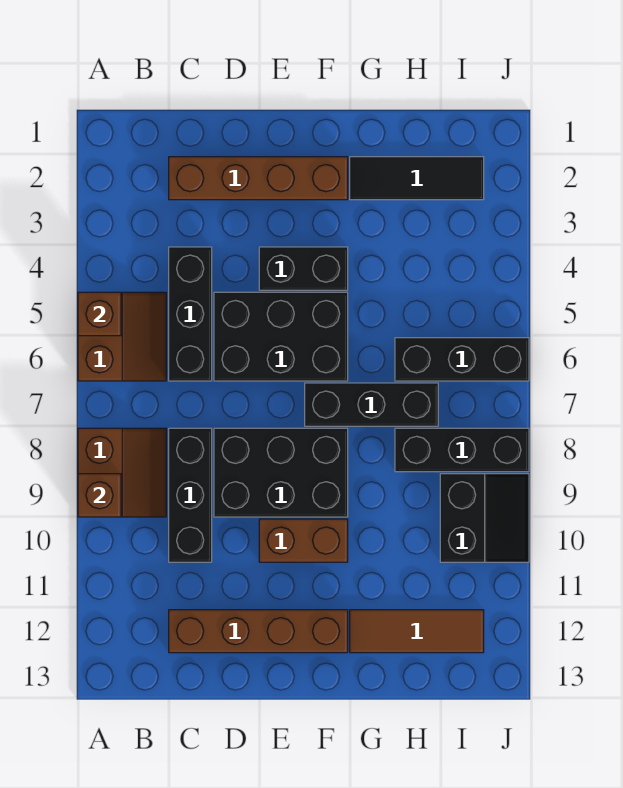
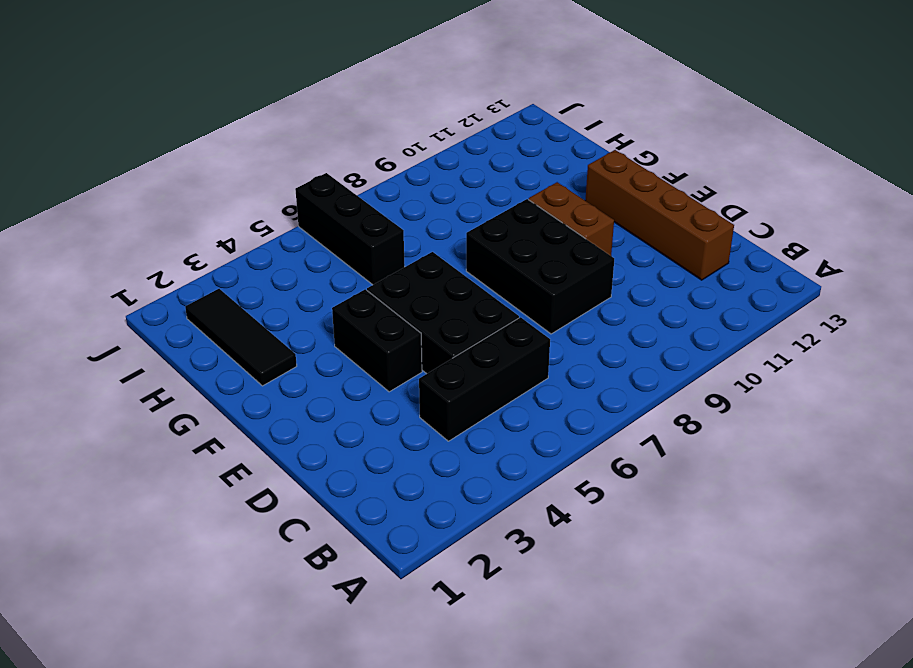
none -> brown 2x2 slope [78,292,166,381]
none -> brown 2x2 slope [78,428,166,517]
none -> brown 1x4 brick [169,157,348,200]

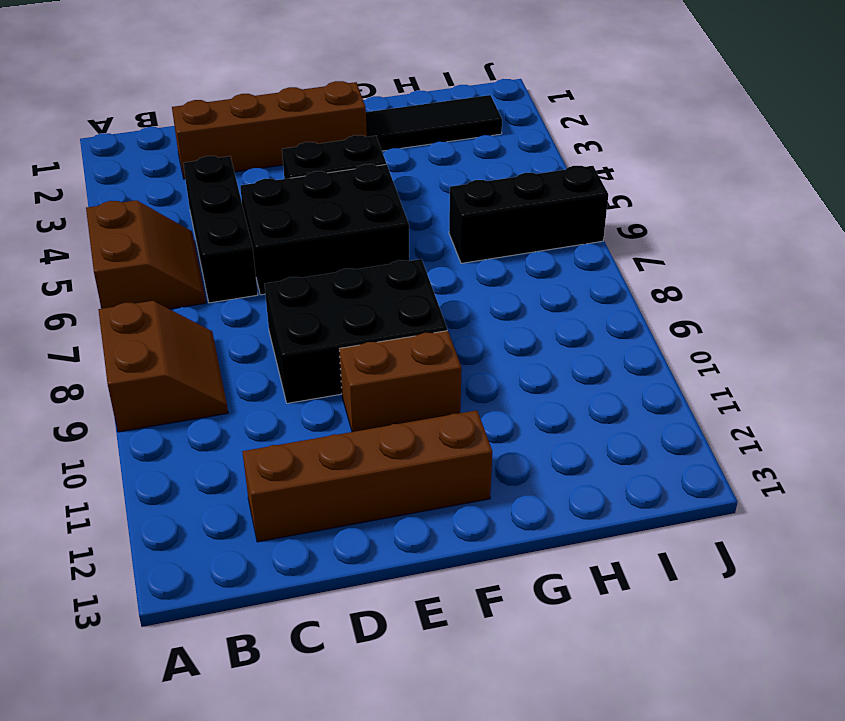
none -> black 1x3 brick [169,428,212,562]
none -> black 1x3 brick [305,383,438,426]
none -> brown 1x3 tile [350,610,484,653]

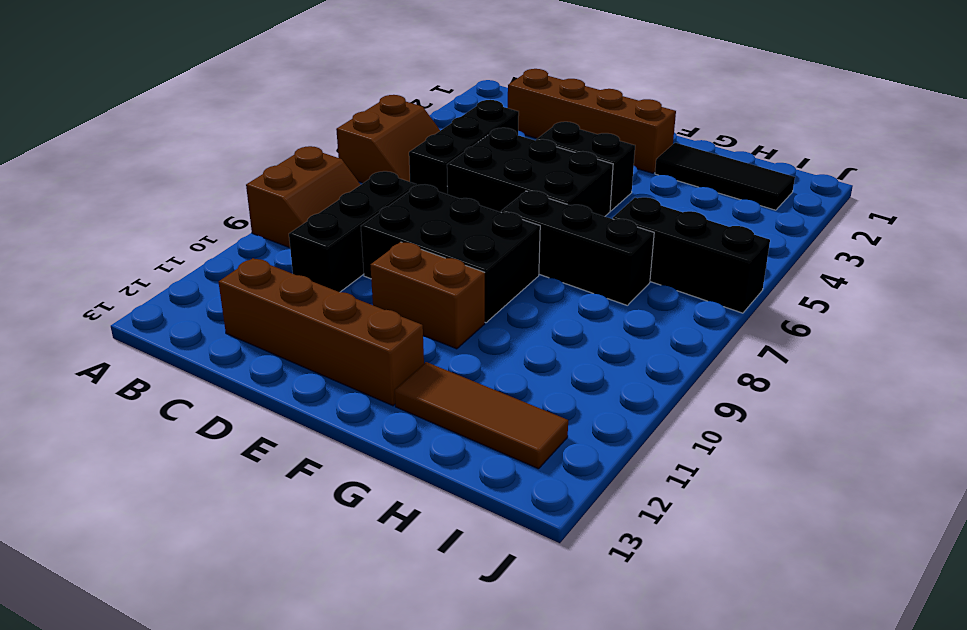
none -> black 1x3 brick [395,428,529,472]
none -> black 2x2 slope [440,474,529,562]
none -> brown 1x1 brick [78,292,121,336]

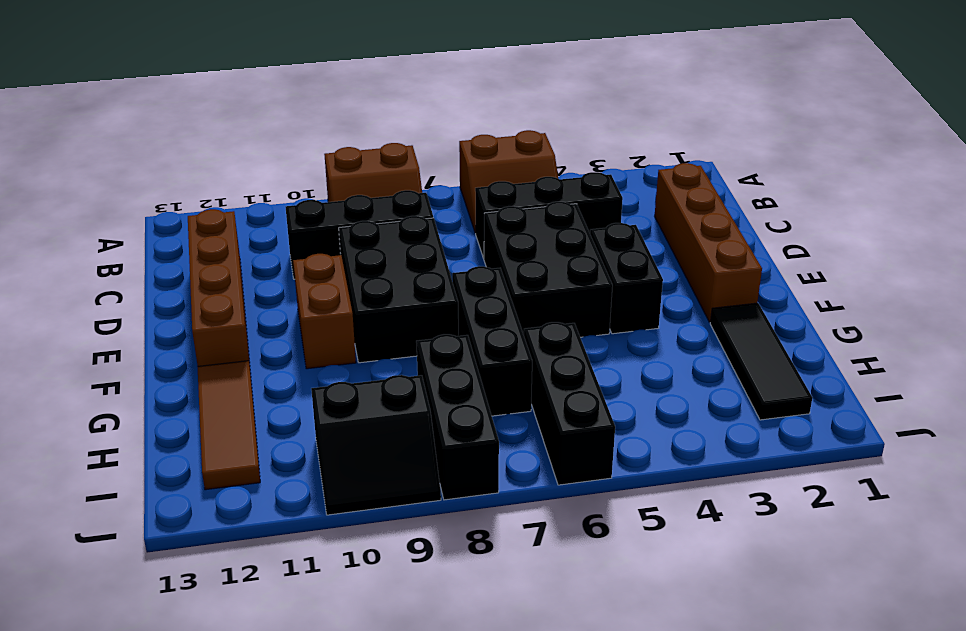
none -> brown 1x1 brick [78,292,121,336]
none -> brown 1x1 brick [78,474,121,517]

